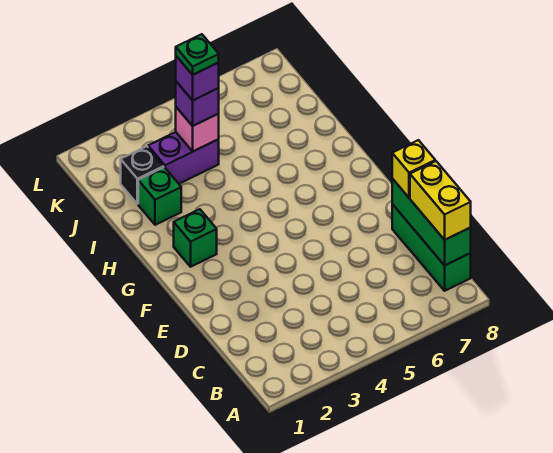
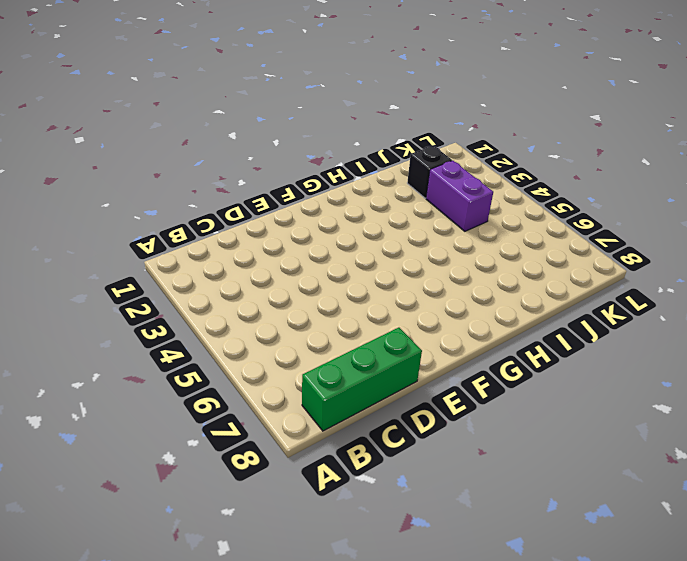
none -> green 1x1 brick [174,209,217,267]
none -> green 1x1 brick [138,167,181,225]
none -> green 1x3 brick [392,179,471,265]

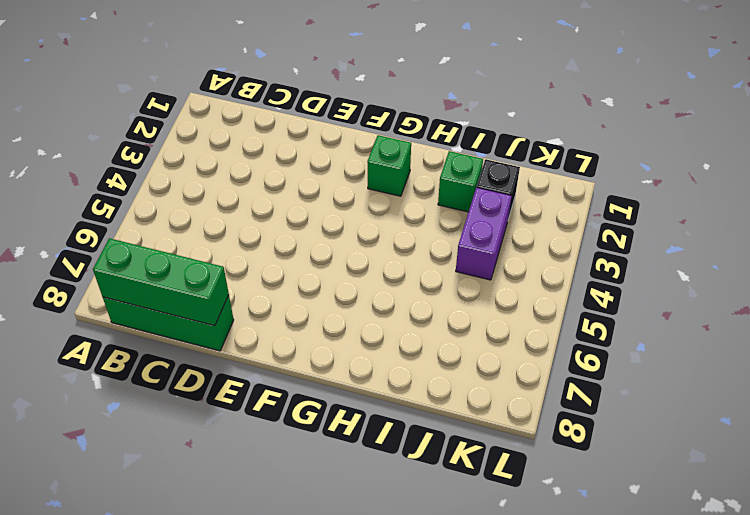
none -> pink 1x1 brick [176,107,219,152]
none -> yellow 1x2 brick [410,161,471,240]
none -> yellow 1x1 brick [392,140,435,198]

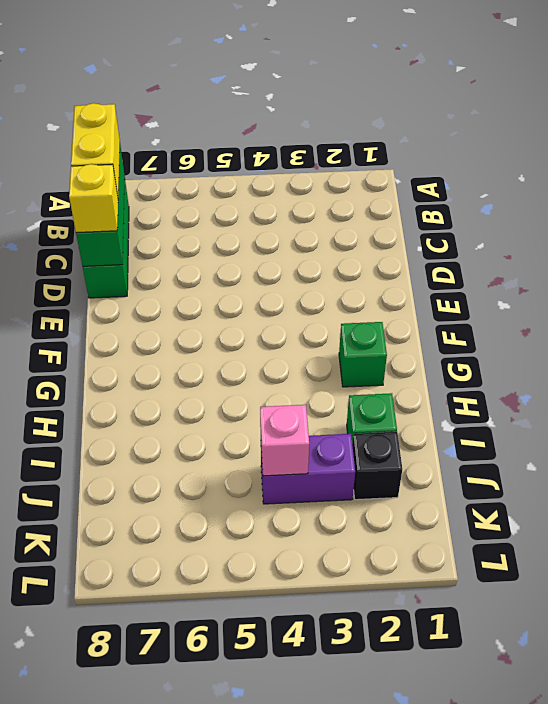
none -> purple 1x1 brick [176,82,219,126]
none -> purple 1x1 brick [176,56,219,100]
none -> green 1x1 plate [176,34,219,75]

